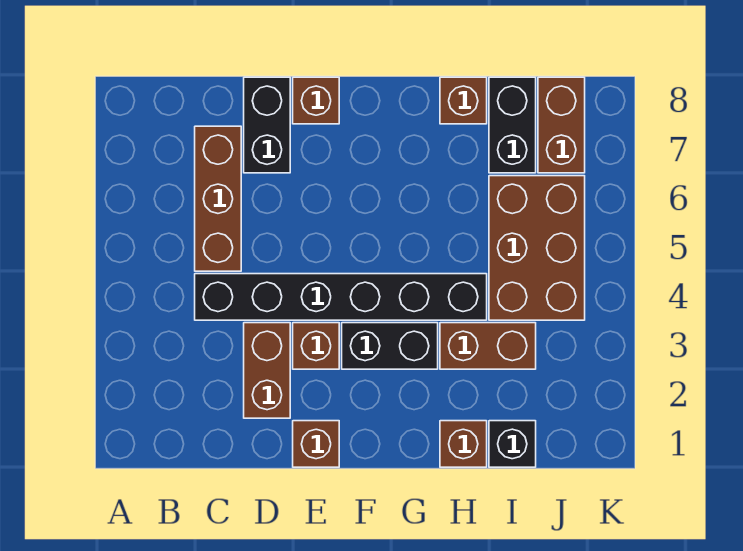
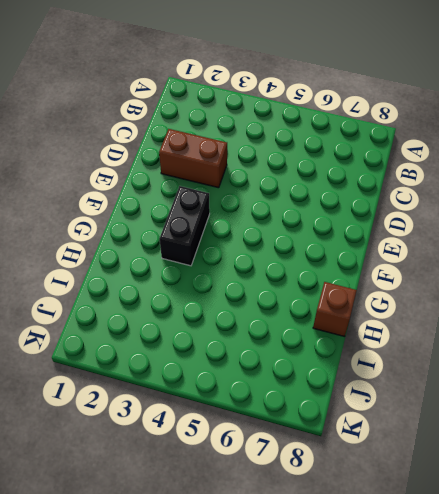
none -> black 1x6 brick [195,274,487,320]
none -> brown 1x3 brick [195,126,241,271]
none -> black 1x2 brick [244,77,290,173]

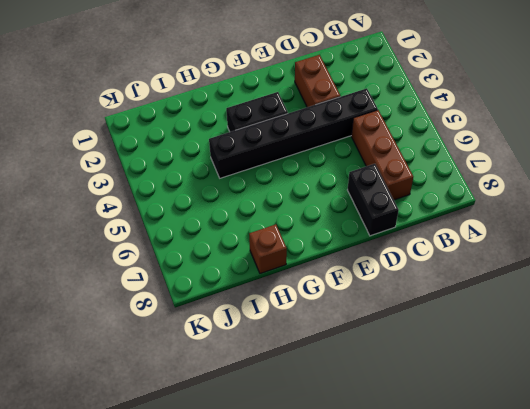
none -> brown 1x1 brick [293,421,339,467]
none -> brown 1x1 brick [293,323,339,369]
none -> brown 1x1 brick [293,77,339,124]

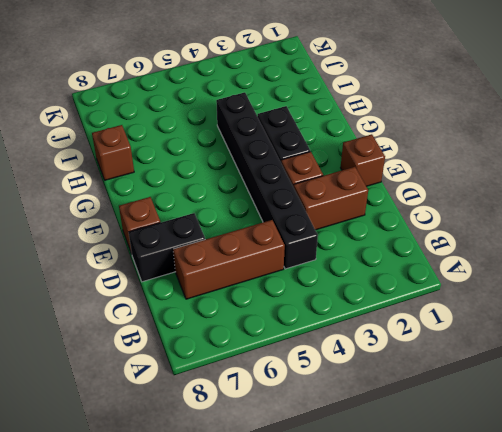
none -> brown 1x1 brick [440,421,487,467]
none -> brown 1x2 brick [440,323,536,369]
none -> black 1x1 brick [489,421,536,467]

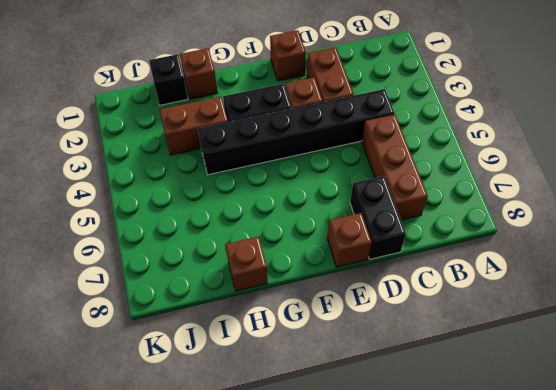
none -> brown 2x3 brick [489,176,585,320]
none -> black 1x2 brick [489,77,536,173]
none -> brown 1x2 brick [538,77,585,173]

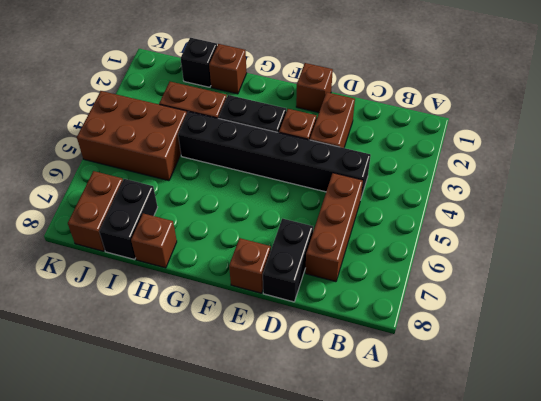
brown 2x3 brick [77,91,187,181] -> brown 2x3 brick turned to [489,176,585,320]

